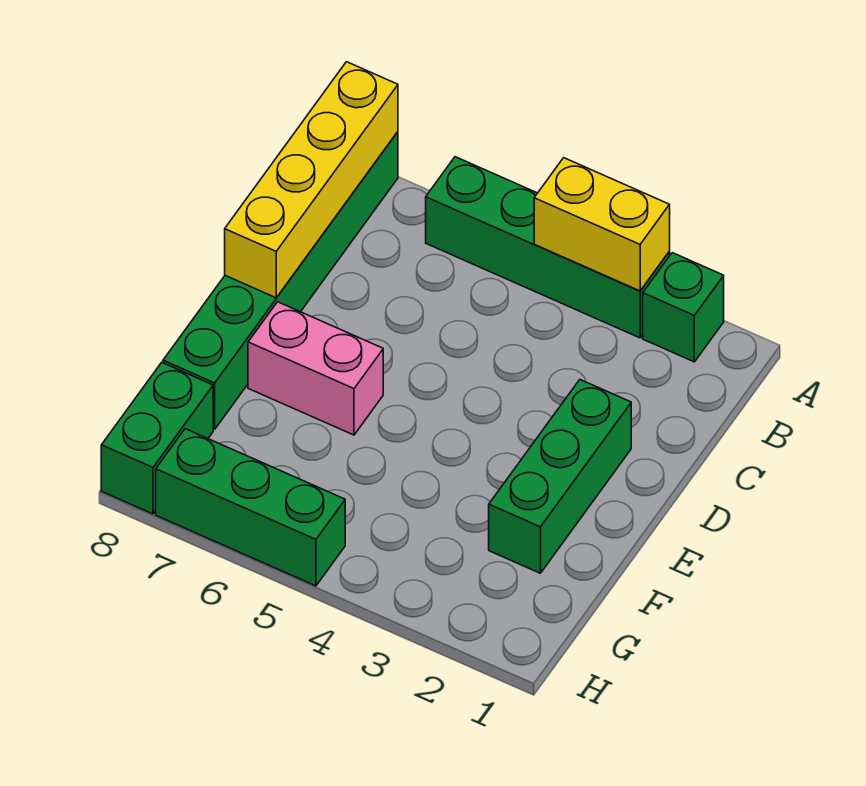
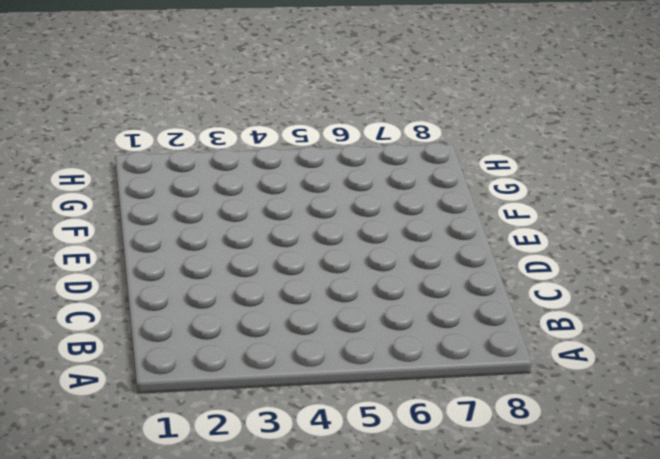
none -> green 1x1 brick [643,253,724,362]
none -> green 1x4 brick [426,157,670,338]

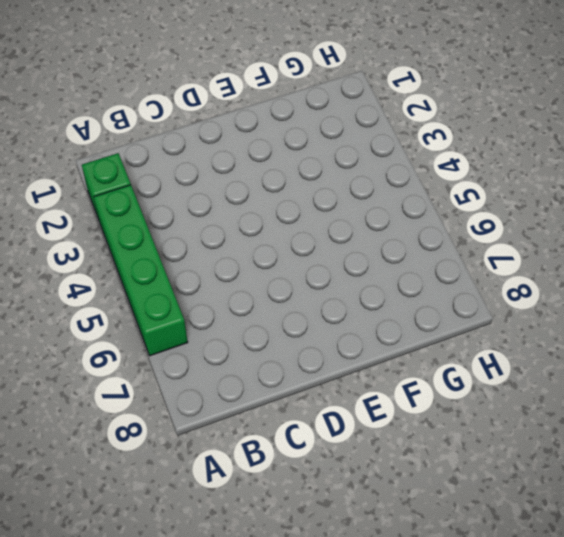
none -> green 1x6 brick [163,132,398,429]
none -> green 1x3 brick [489,380,631,573]

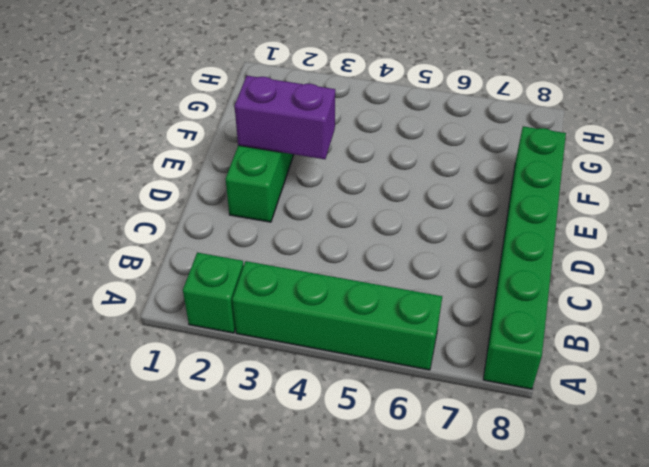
purple 1x2 brick [235,76,335,159] -> none
none -> pink 1x2 brick [248,302,383,435]
none -> green 1x2 brick [101,363,213,514]

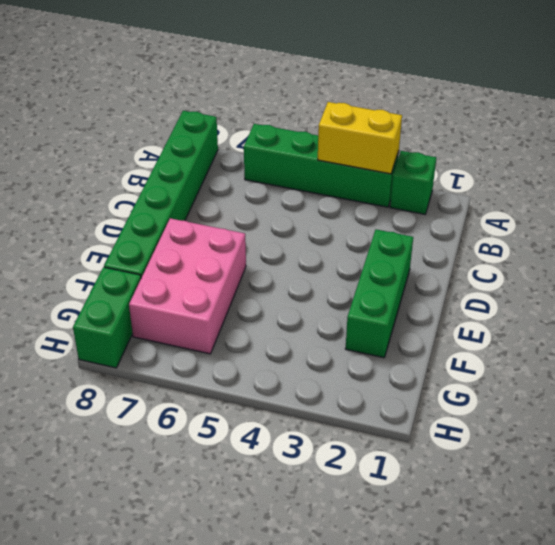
pink 2x3 brick [129,218,246,354] -> pink 1x2 brick [248,302,383,435]
none -> green 1x3 brick [156,429,345,586]
none -> yellow 1x4 brick [225,62,398,298]

